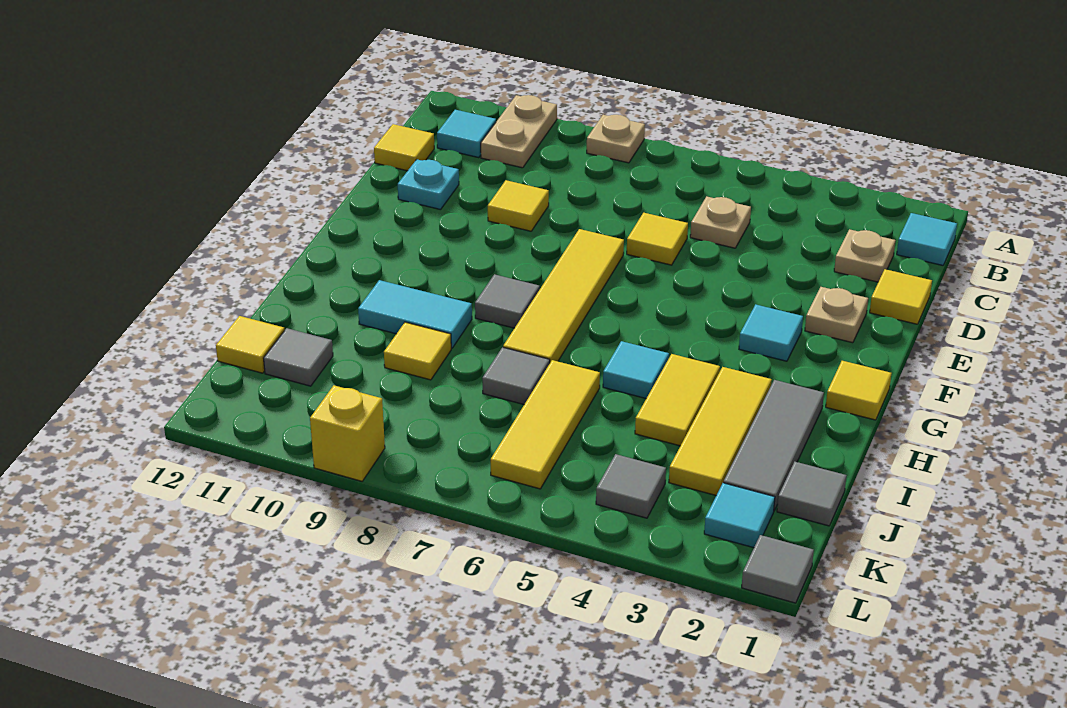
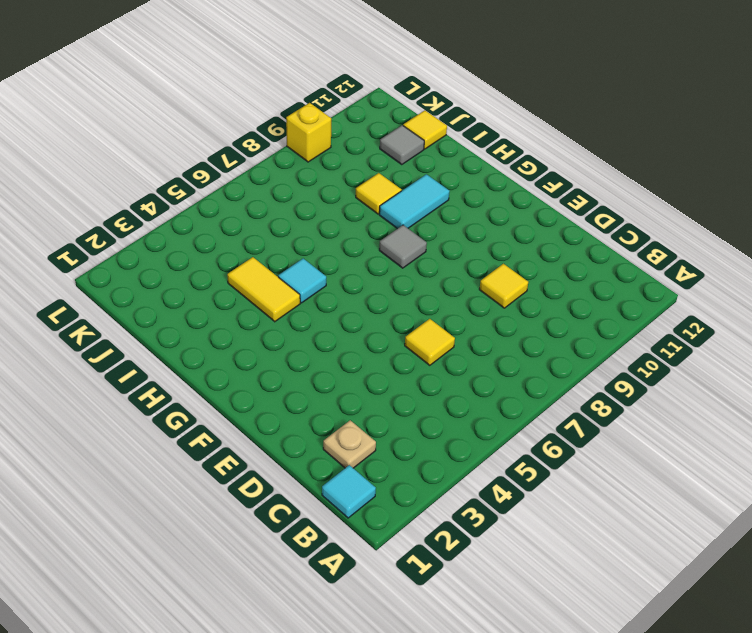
none -> tan 1x1 plate [587,115,645,163]
none -> tan 1x2 plate [481,95,557,168]
none -> cyan 1x1 tile [437,110,496,158]
none -> tan 1x1 plate [690,196,751,248]

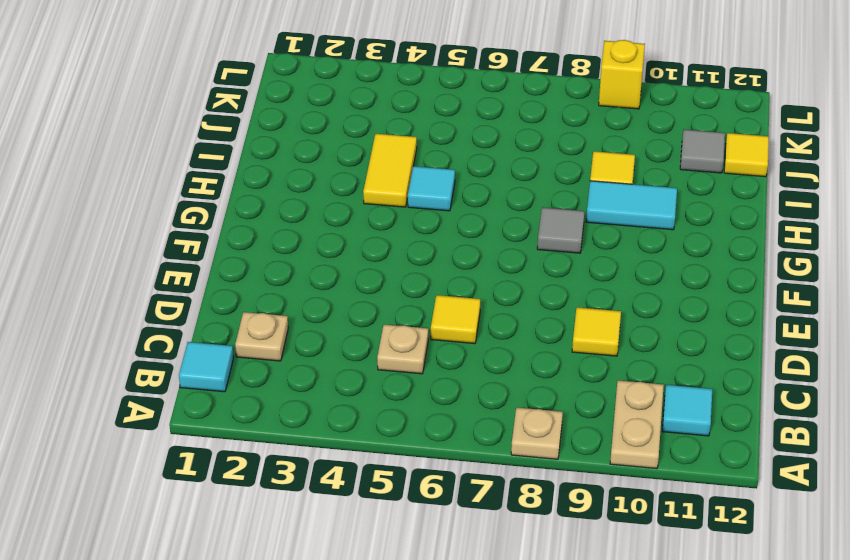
none -> yellow 1x1 tile [374,124,434,171]
none -> yellow 1x1 tile [870,269,932,324]
none -> cyan 1x1 plate [398,159,459,210]
none -> tan 1x1 plate [805,287,868,343]

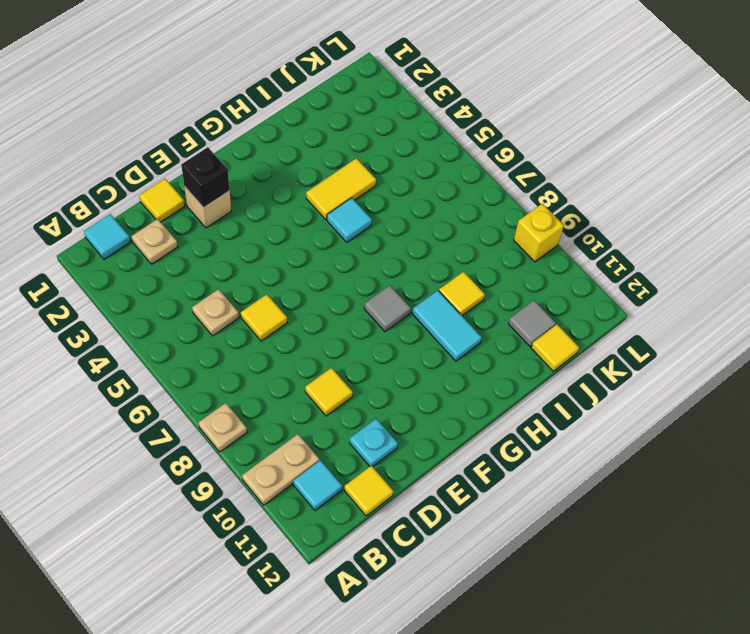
tan 1x1 brick [184,186,231,228] -> tan 1x1 plate [805,287,868,343]
black 1x1 brick [181,147,230,208] -> none
none -> yellow 1x4 tile [503,229,624,362]
none -> cyan 1x1 tile [739,304,803,361]
none -> yellow 1x1 tile [826,361,891,420]
none -> grey 1x3 tile [724,380,824,510]

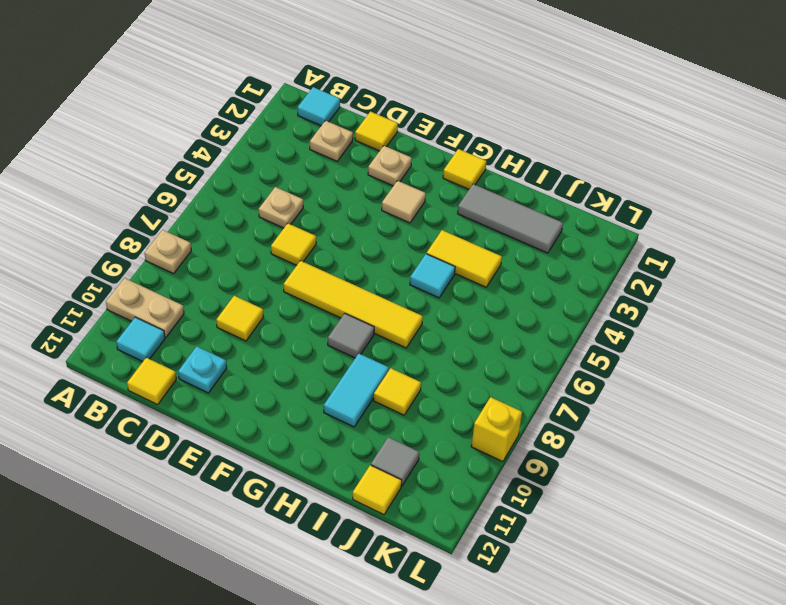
tan 1x1 tile [382,181,426,223] -> cyan 1x1 tile [739,304,803,361]
none -> yellow 1x3 tile [669,367,772,495]
none -> yellow 1x3 tile [491,360,600,489]
none -> grey 1x1 tile [482,347,550,404]
none -> grey 1x1 tile [777,462,847,526]

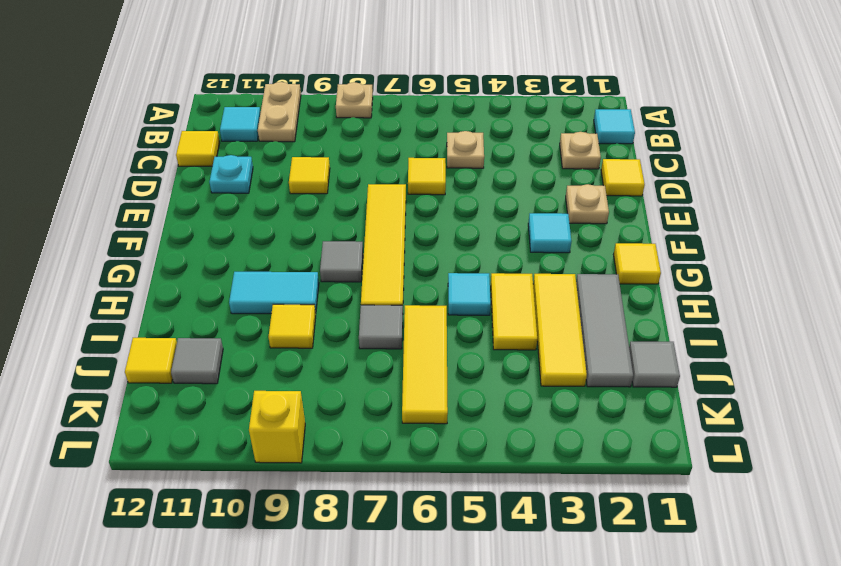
none -> cyan 1x1 tile [704,483,775,548]
none -> grey 1x1 tile [596,454,666,518]
none -> grey 1x1 tile [742,535,814,603]

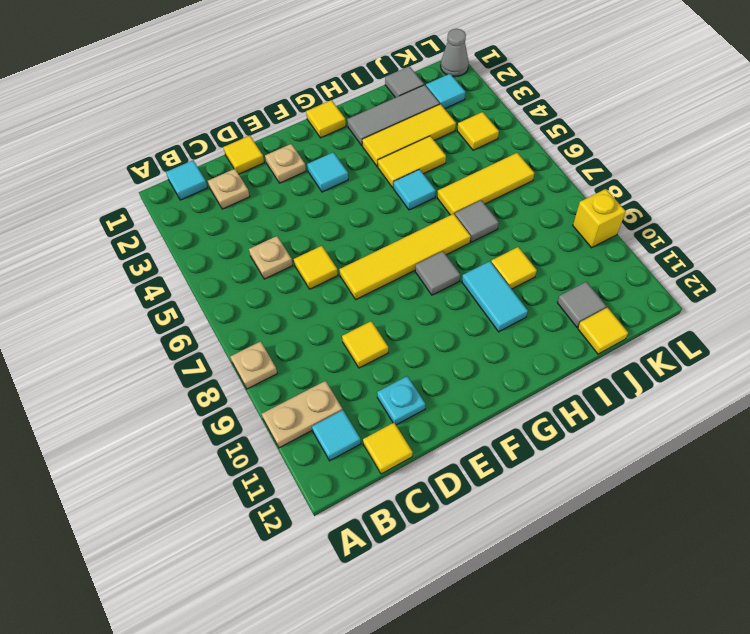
yellow 1x1 tile [457,112,499,150] -> grey 1x1 tile [596,454,666,518]
grey 1x1 cone [441,29,469,77] -> grey 1x1 tile [742,535,814,603]

